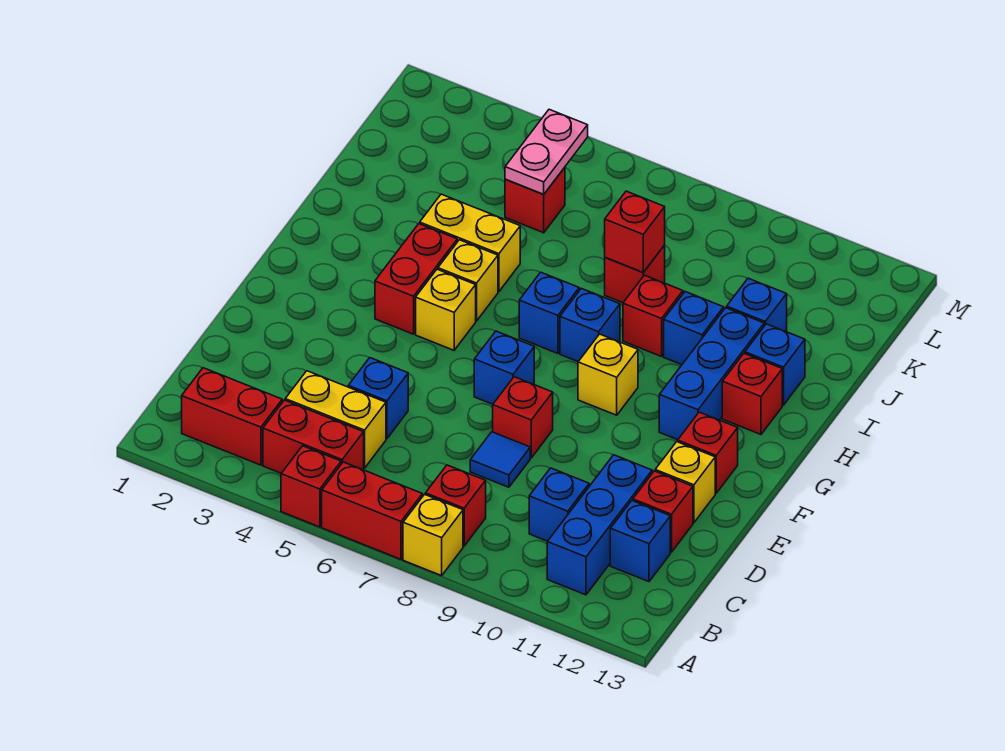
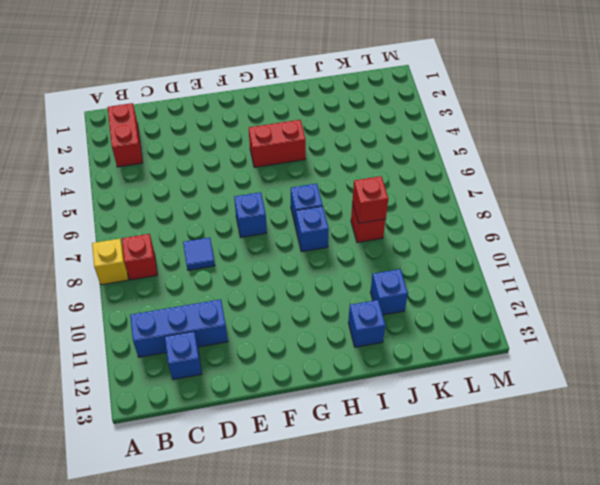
none -> red 1x1 brick [281,446,341,527]
none -> red 1x2 brick [322,462,422,559]
none -> red 1x2 brick [263,400,364,473]
none -> yellow 1x2 brick [285,371,386,468]

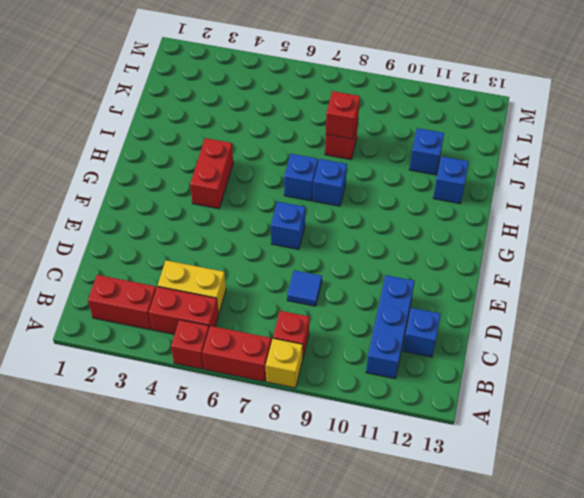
none -> blue 1x1 brick [529,468,589,541]
none -> blue 1x1 brick [348,358,408,439]
none -> red 1x1 brick [633,471,693,552]
none -> red 1x1 brick [493,377,553,458]

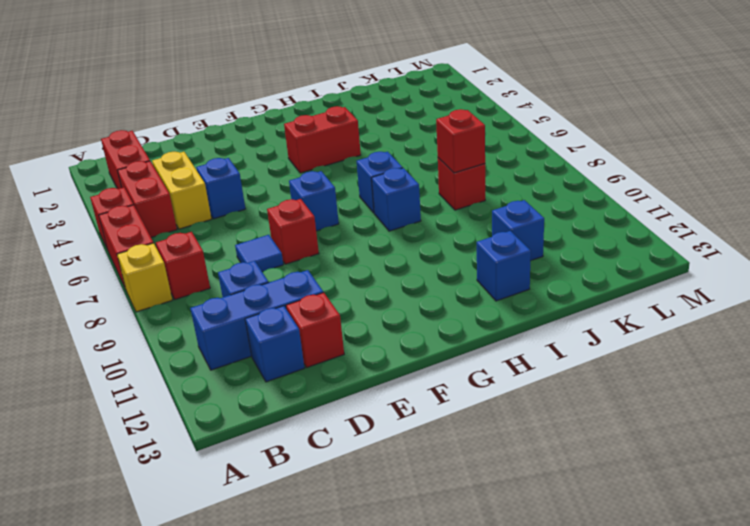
none -> yellow 1x1 brick [655,442,715,523]
none -> red 1x1 brick [678,412,738,493]
none -> yellow 1x1 brick [416,269,476,350]
none -> yellow 1x1 brick [578,334,638,415]

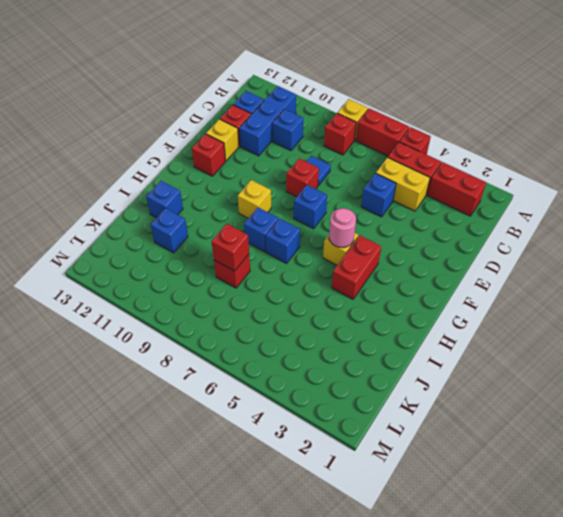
pink 1x1 round brick [329,208,356,248] -> none
none -> blue 1x3 brick [659,308,764,440]
none -> yellow 1x1 brick [438,240,498,321]
none -> red 1x1 brick [722,354,782,434]
none -> yellow 1x2 brick [420,194,520,292]

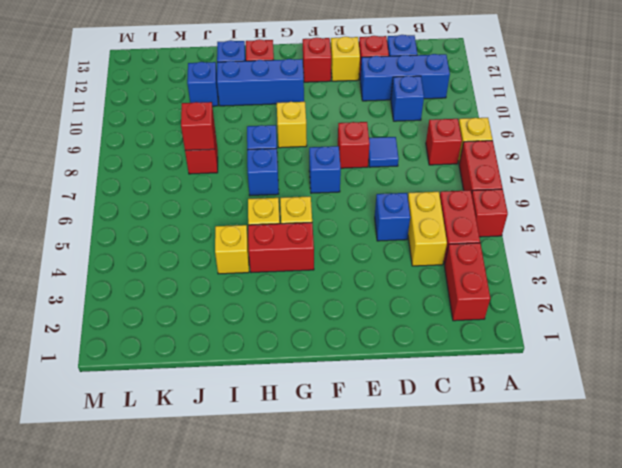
yellow 1x1 brick [215,225,249,274] -> yellow 1x2 brick [420,194,520,292]
none -> red 1x1 brick [623,275,683,356]
none -> blue 1x1 brick [664,292,724,365]
none -> red 1x1 brick [505,167,565,233]
none -> pink 1x2 plate [505,109,588,194]

